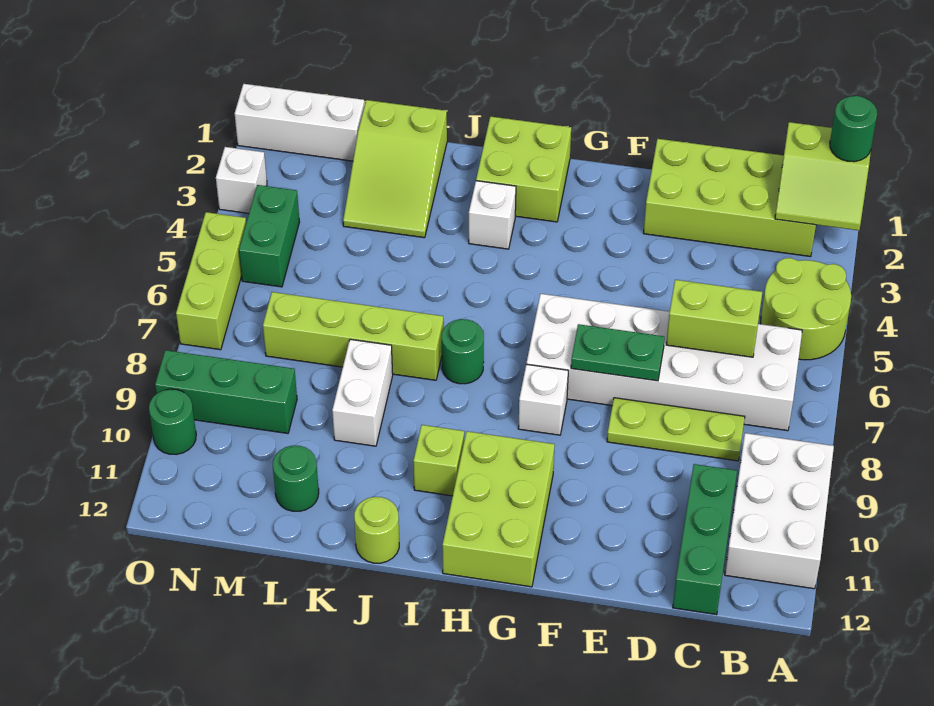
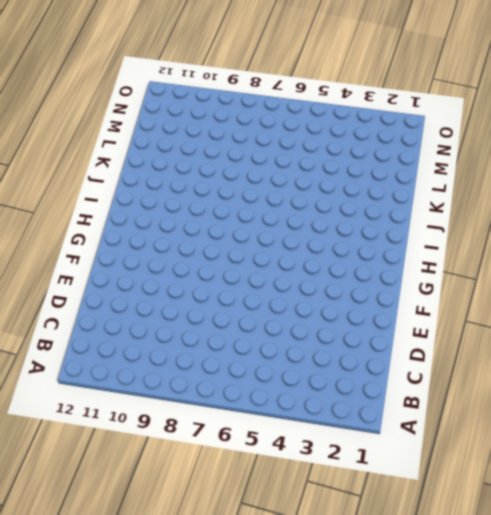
none -> lime 2x2 round brick [761,258,851,360]
none -> white 2x3 brick [725,433,834,589]
none -> lime 2x4 brick [643,139,816,257]

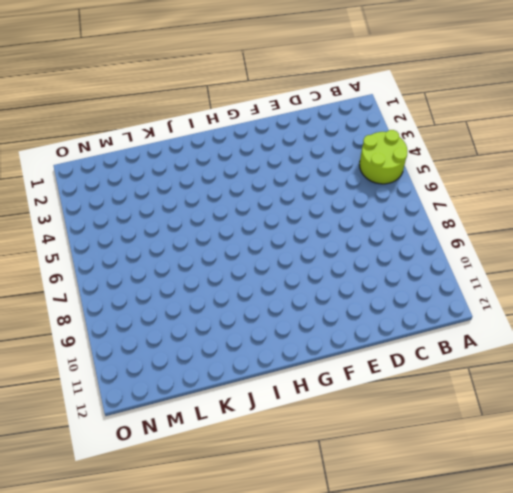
none -> white 2x3 brick [725,433,834,589]
none -> lime 2x4 brick [643,139,816,257]
none -> white 2x6 brick [526,294,802,431]

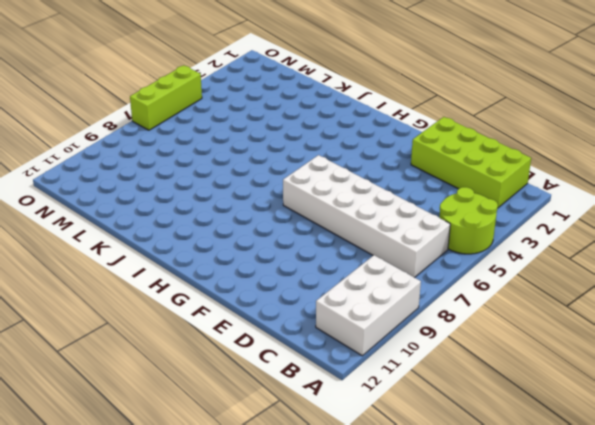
none -> lime 1x3 plate [607,398,745,461]
none -> green 1x3 brick [673,464,737,615]
none -> white 1x1 brick [518,364,568,435]

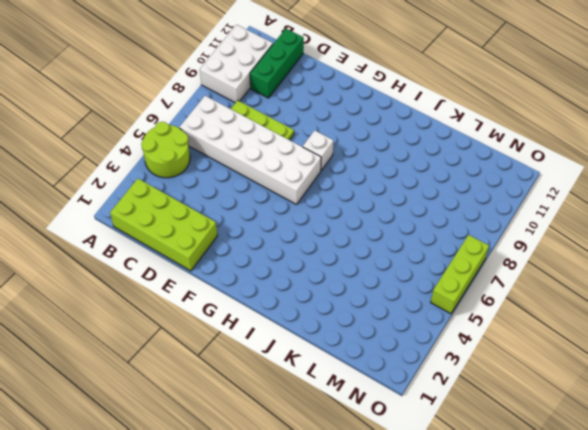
none -> lime 2x3 brick [442,431,555,587]
none -> lime 2x2 brick [476,116,571,222]
none -> white 1x1 brick [469,181,516,249]

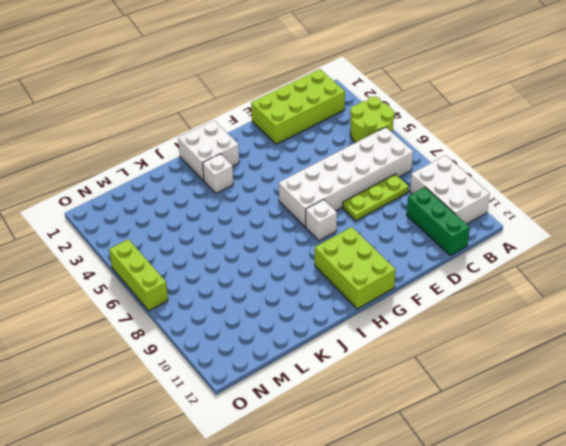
white 2x2 brick [178,120,239,181] -> lime 2x2 brick [476,116,571,222]
none -> green 1x1 round brick [442,319,484,384]
none -> lime 1x1 brick [413,425,464,496]
none -> lime 1x4 brick [263,292,444,380]

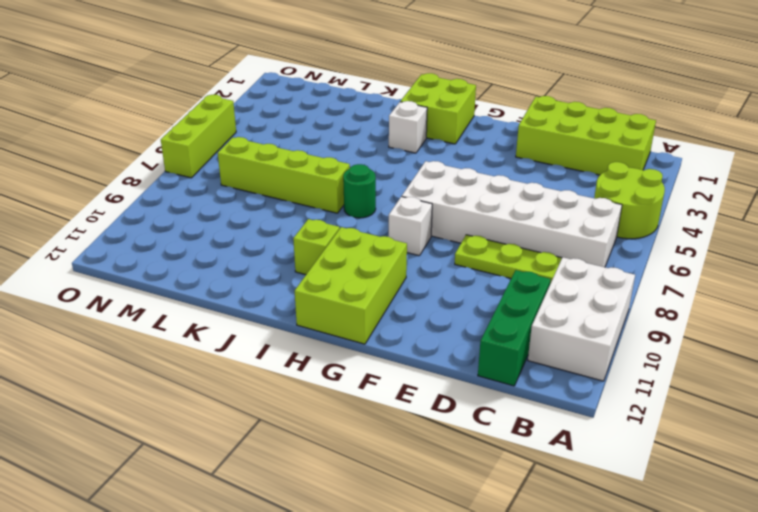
none -> lime 1x1 round brick [354,497,399,563]
none -> lime 2x3 slope [343,100,447,238]
none -> white 1x2 brick [332,339,393,446]

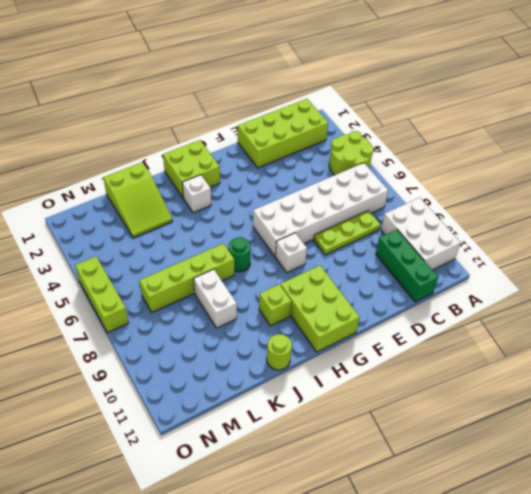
none -> green 1x1 round brick [273,446,319,511]
none -> white 1x3 brick [235,84,364,161]
none -> green 1x3 brick [155,350,297,433]

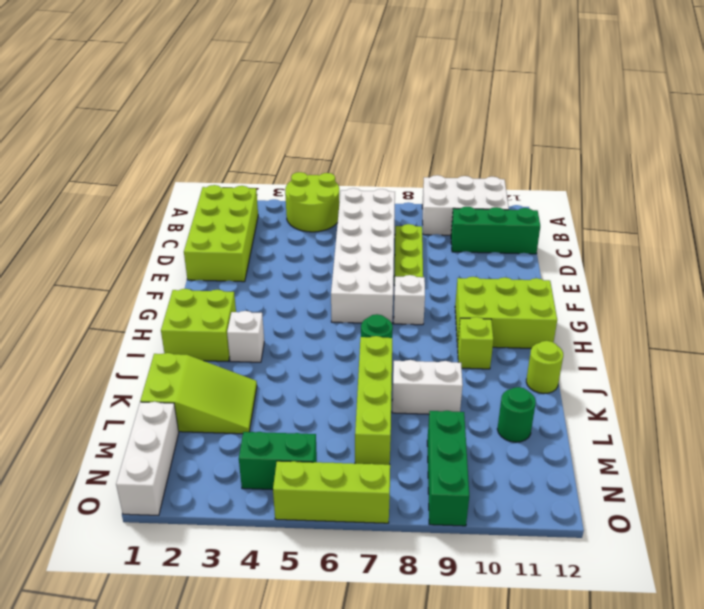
none -> white 1x1 brick [216,147,267,213]
none -> green 1x1 round brick [149,389,196,455]
none -> lime 2x2 slope [775,122,871,231]

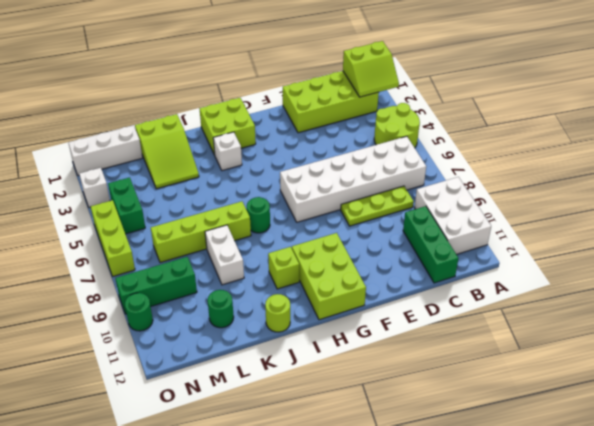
none -> white 1x1 brick [518,364,568,435]
none -> lime 1x2 brick [666,280,762,357]
none -> green 1x2 plate [571,324,665,381]

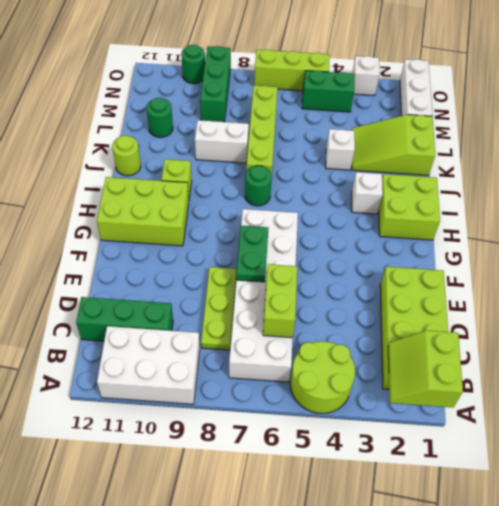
white 1x1 brick [326,129,355,170] -> white 1x1 brick moved to [518,364,568,435]
none -> green 1x1 round brick [830,96,877,162]

